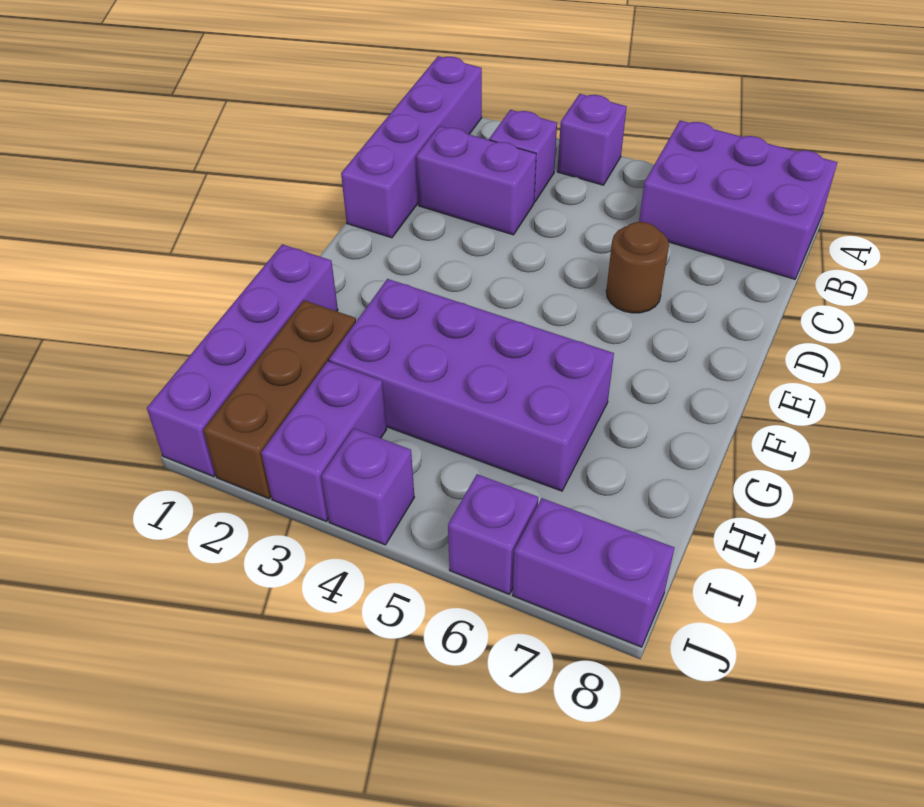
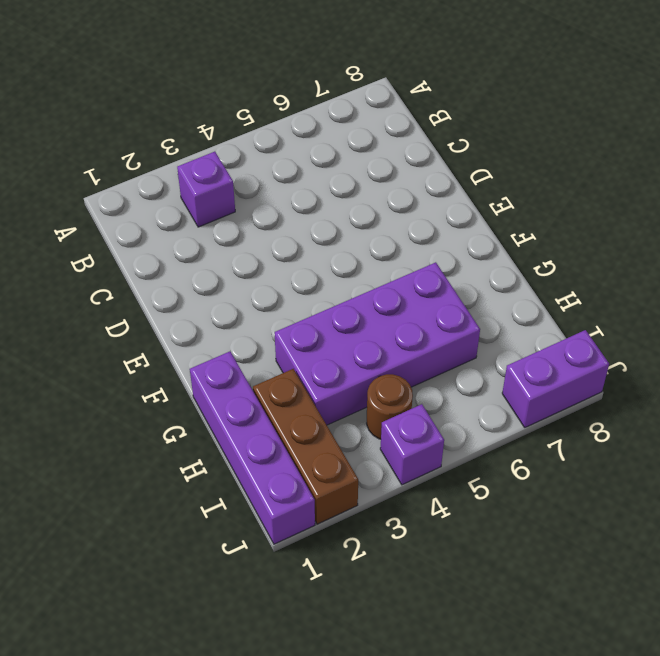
brown 1x1 round brick [367,374,413,439] -> brown 1x1 round brick moved to [606,222,669,313]
none -> purple 1x4 brick [341,56,482,238]
none -> purple 1x1 brick [557,94,627,185]
none -> purple 2x3 brick [639,120,837,279]

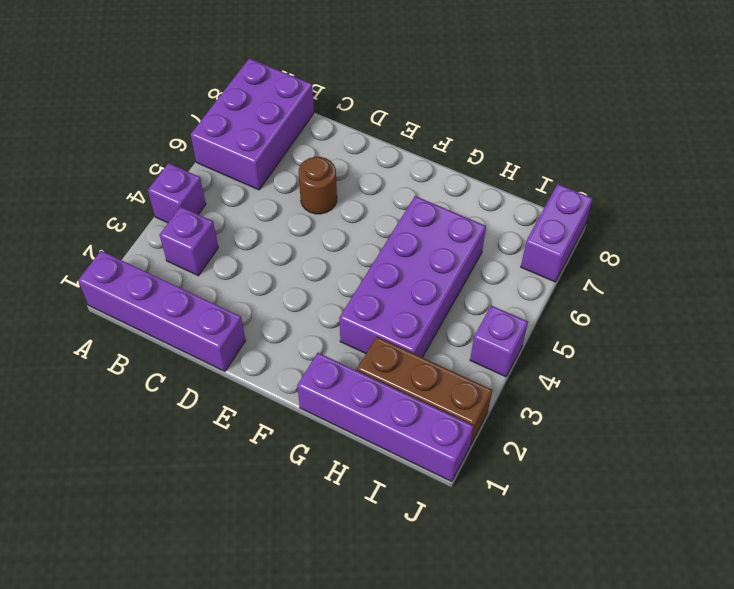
none -> purple 1x2 brick [416,126,536,235]
none -> purple 1x2 brick [261,361,387,521]
none -> purple 1x1 brick [448,474,538,594]

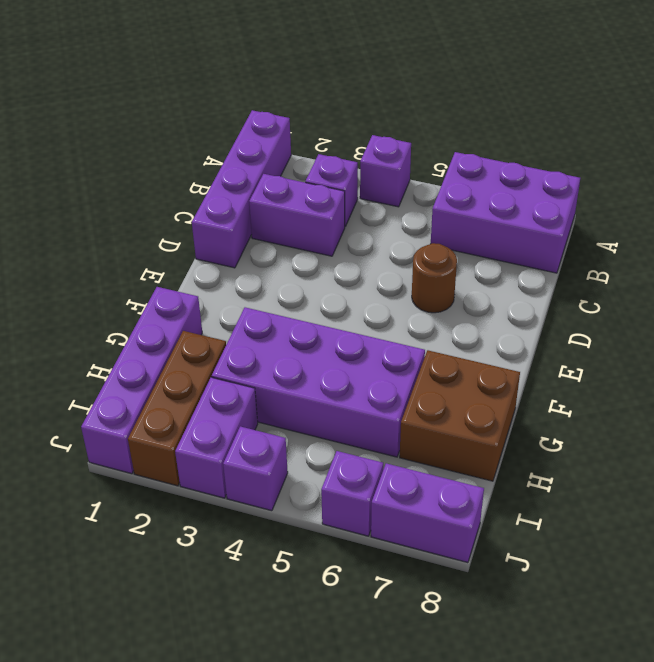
brown 2x2 brick [400,350,520,481] -> none

